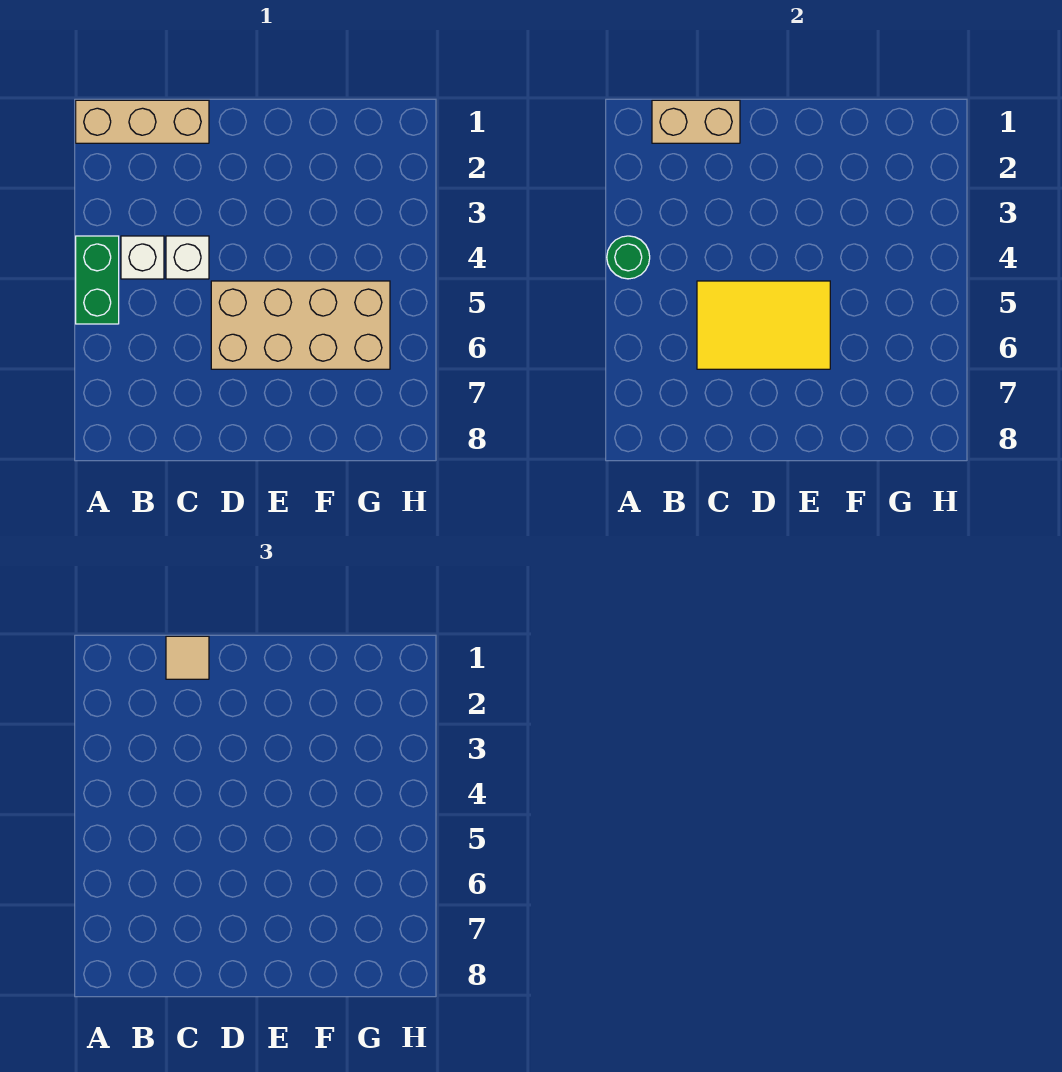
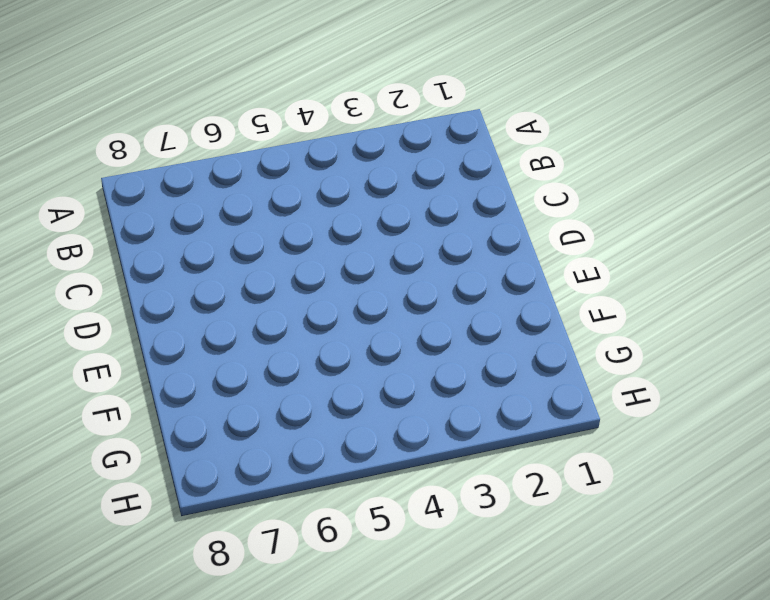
none -> tan 1x3 brick [76,100,209,143]
none -> green 1x2 brick [76,236,119,324]

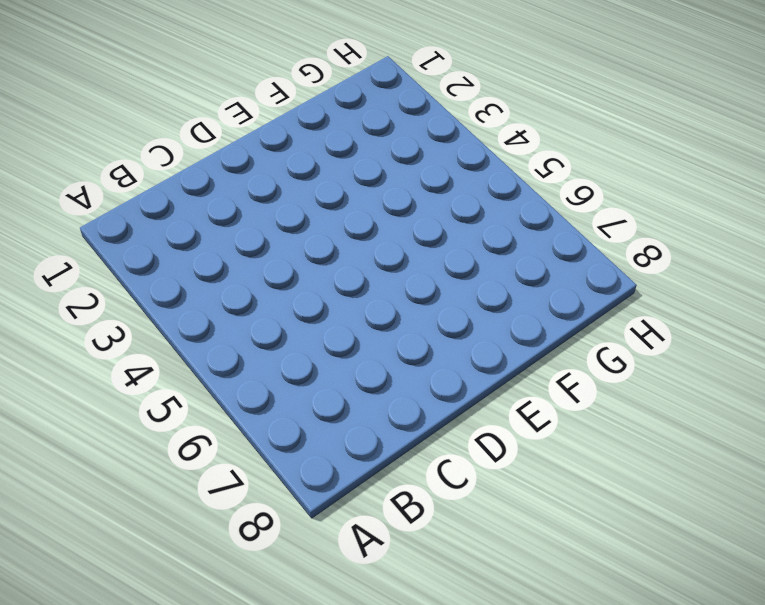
none -> tan 1x3 brick [76,100,209,143]
none -> green 1x2 brick [76,236,119,324]

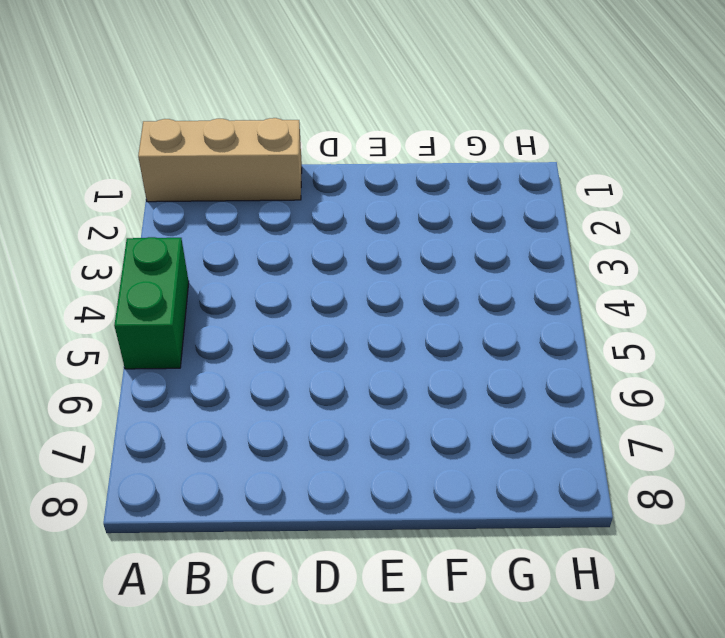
none -> white 1x1 brick [121,236,164,279]
none -> white 1x1 brick [166,236,209,279]

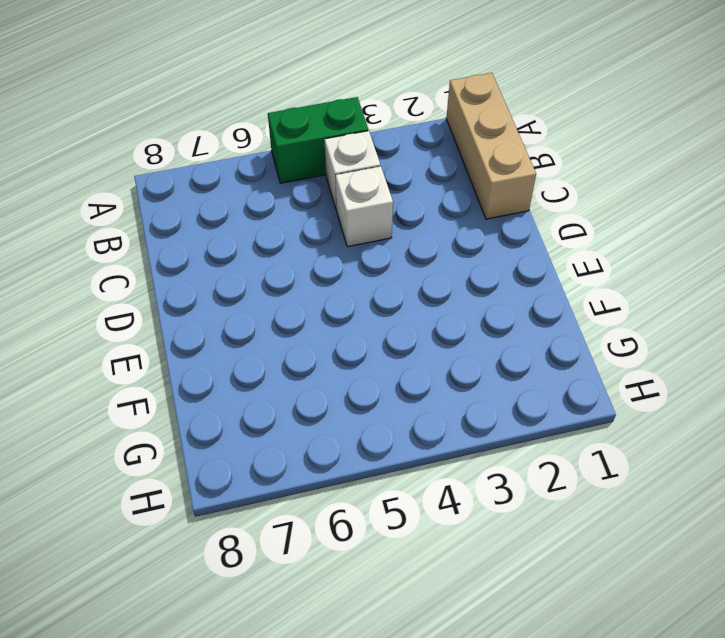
none -> tan 2x4 brick [211,281,390,369]
none -> green 1x1 round brick [607,236,650,279]

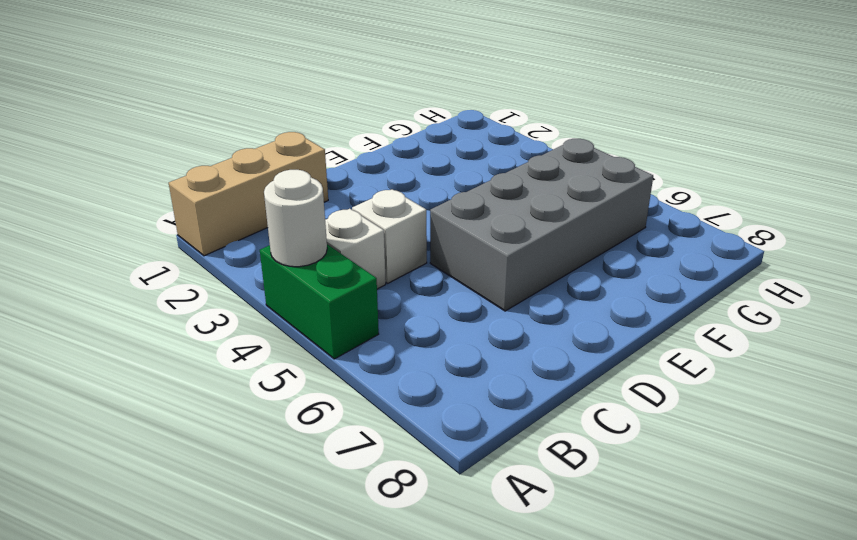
white 1x1 round brick [264,170,327,267] -> green 1x1 round brick [607,236,650,279]
grey 2x4 brick [430,139,653,311] -> tan 2x4 brick [211,281,390,369]
none -> tan 1x2 brick [652,100,740,143]
none -> yellow 2x3 tile [697,281,830,369]

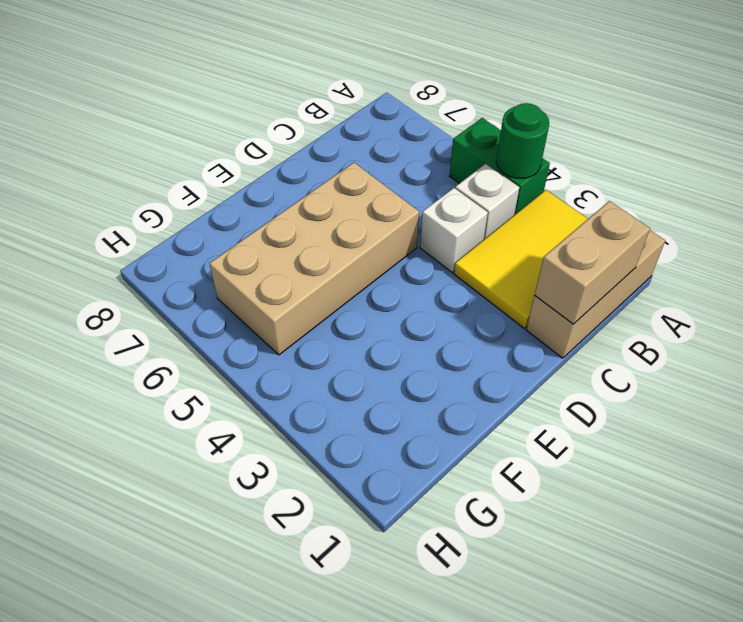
yellow 2x3 tile [454,190,588,328] -> yellow 2x3 tile moved to [697,281,830,369]
none -> tan 1x1 tile [166,636,209,679]

